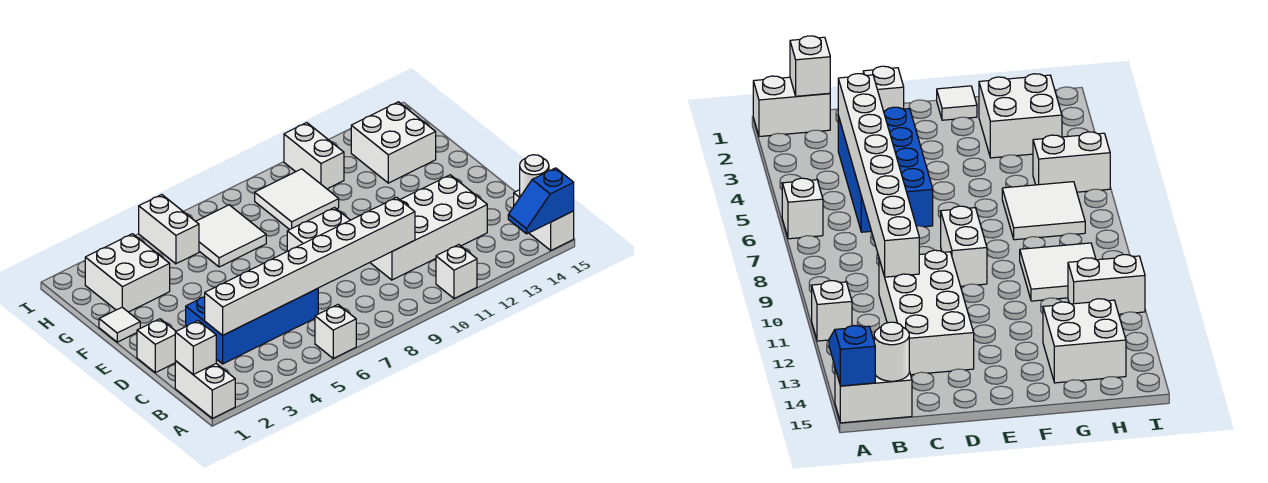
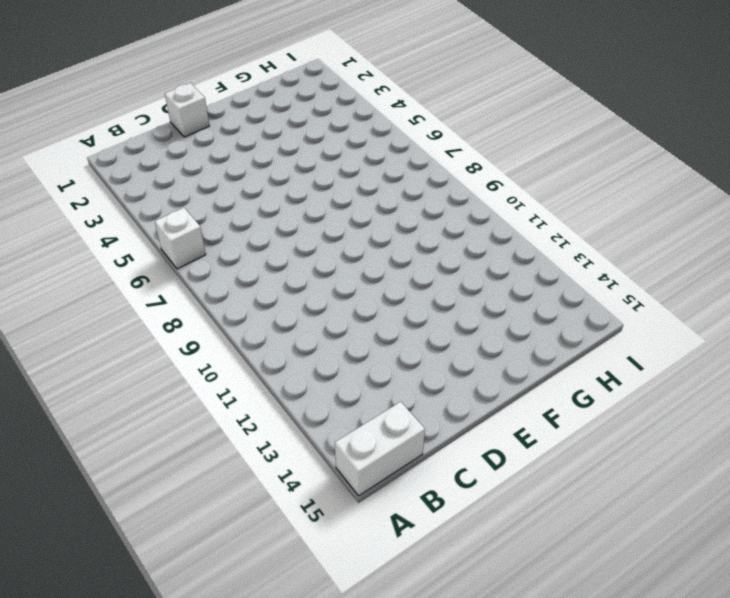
none -> white 1x2 brick [175,361,235,418]
none -> white 1x1 brick [436,245,477,298]
none -> blue 2x4 brick [186,289,318,364]

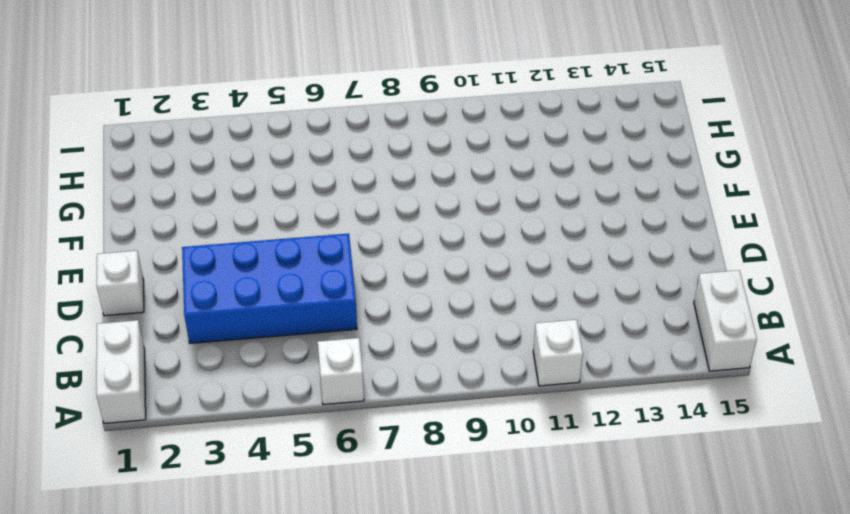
none -> white 2x4 brick [370,175,487,280]
none -> white 1x2 brick [287,208,350,251]
none -> white 1x1 tile [99,307,140,342]

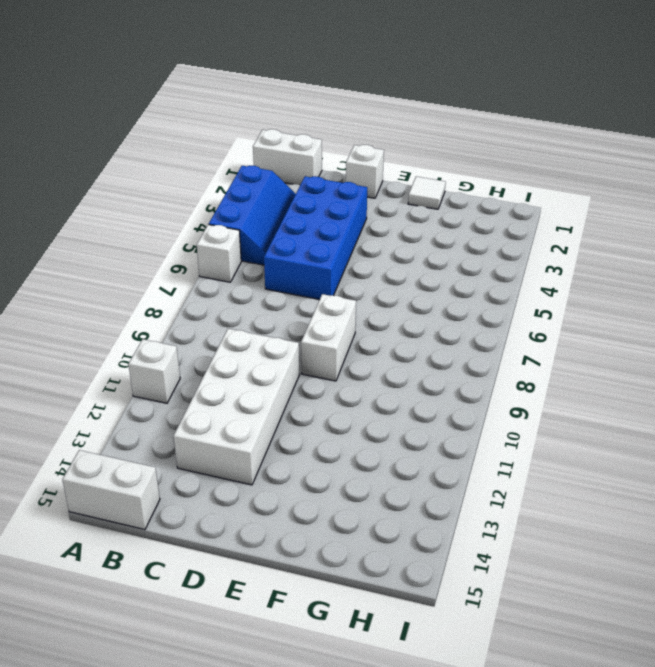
blue 2x3 slope [209,166,296,265] -> none
none -> white 2x2 brick [85,234,170,312]
none -> white 2x2 tile [196,205,266,267]
none -> white 2x2 tile [255,169,339,230]

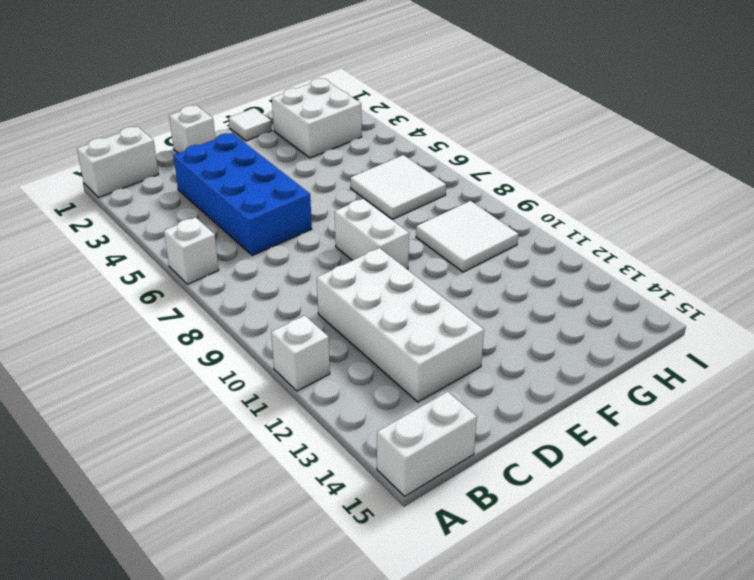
none -> white 2x2 brick [351,102,436,183]
none -> white 1x2 brick [139,195,199,264]
none -> white 1x2 brick [284,123,344,189]

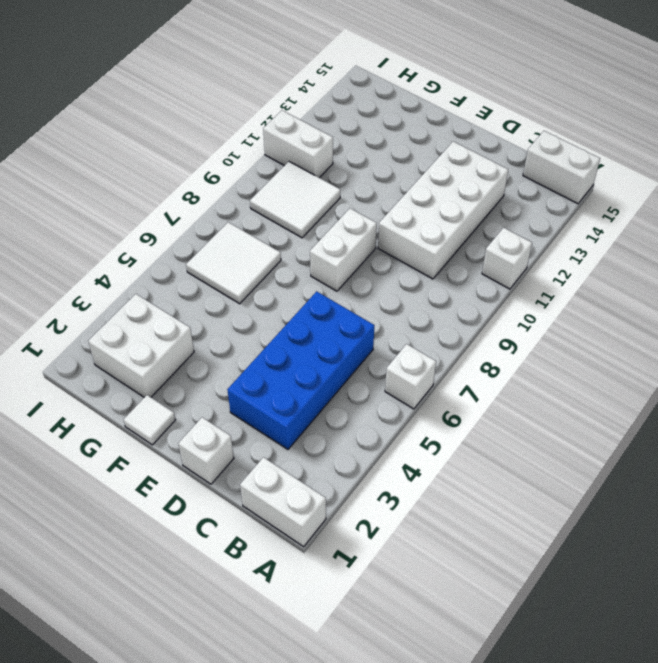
none -> white 2x2 brick [351,102,436,183]
none -> white 1x2 brick [139,195,199,264]
none -> blue 1x2 slope [508,168,574,234]

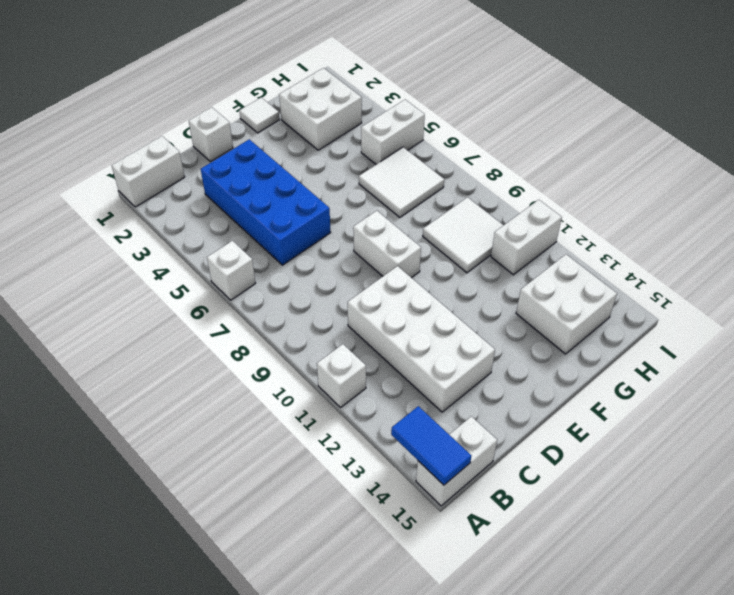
blue 1x2 tile [391,406,472,485] -> blue 1x2 slope [508,168,574,234]
none -> white 1x1 brick [175,321,216,374]
none -> white 1x1 round brick [520,155,549,196]
none -> white 1x8 brick [205,197,415,335]

